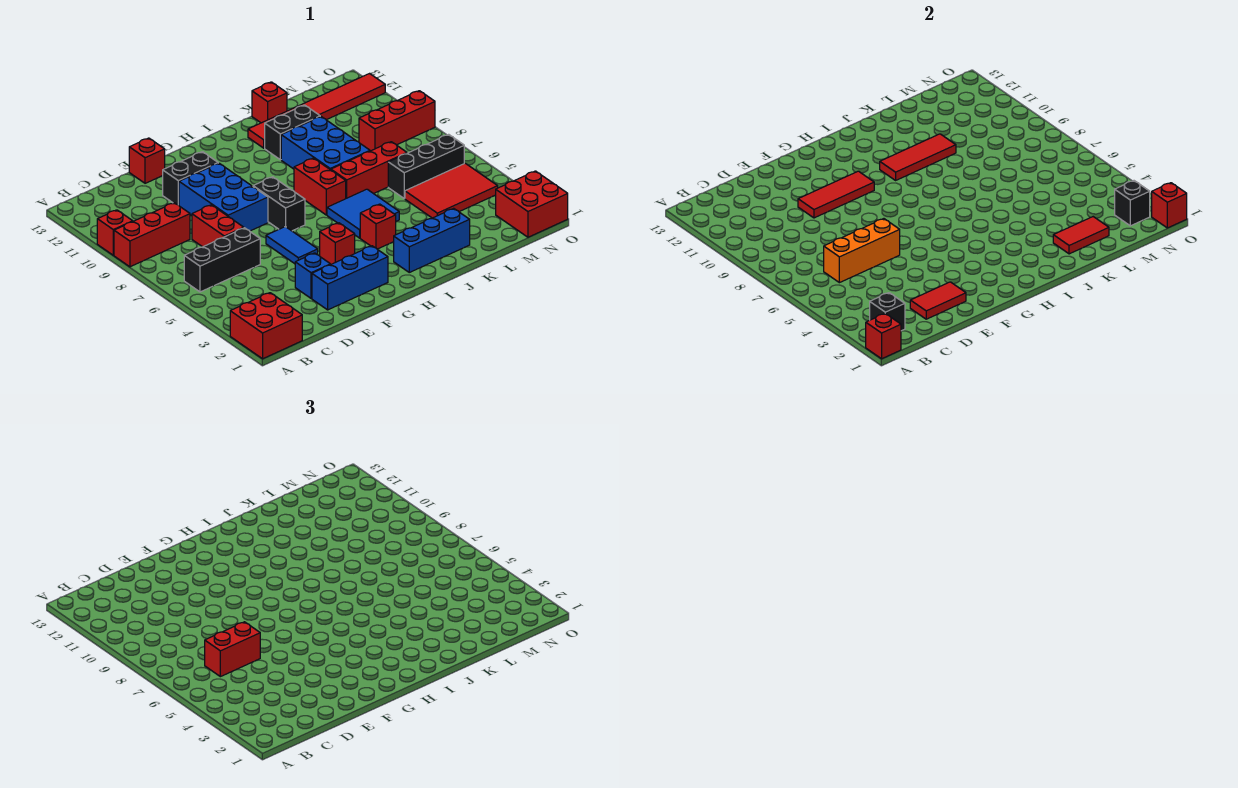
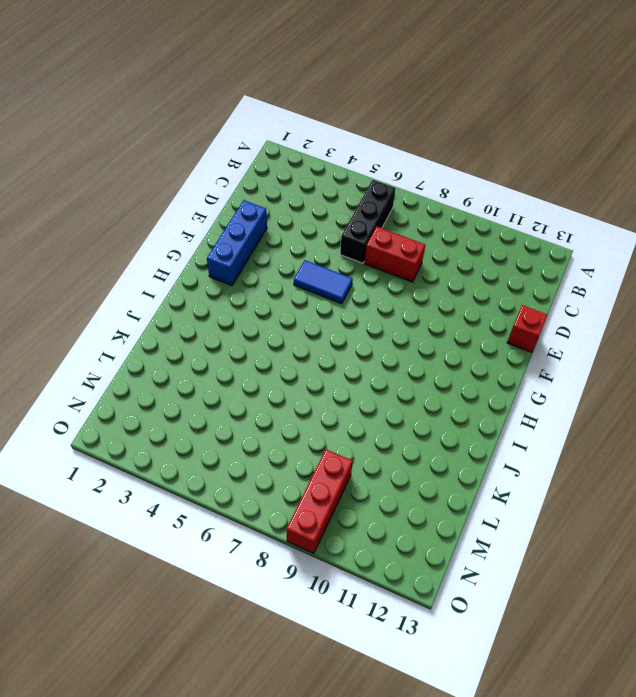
none -> red 2x2 brick [230,293,302,359]
none -> red 1x3 brick [114,203,190,267]
none -> red 1x1 brick [97,210,133,255]
none -> blue 1x1 brick [295,253,330,298]

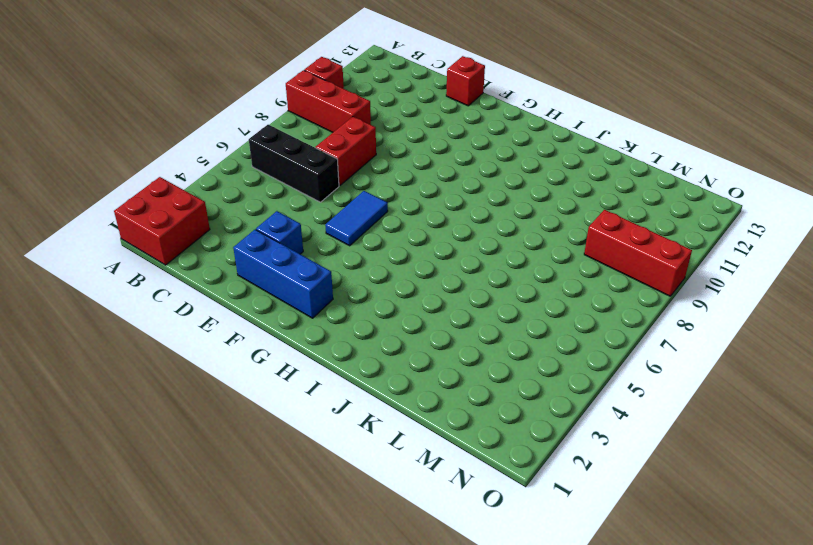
none -> blue 2x3 brick [179,163,268,231]
none -> black 1x2 brick [163,152,218,205]
none -> red 1x1 brick [320,223,355,265]
none -> black 1x2 brick [253,177,305,231]

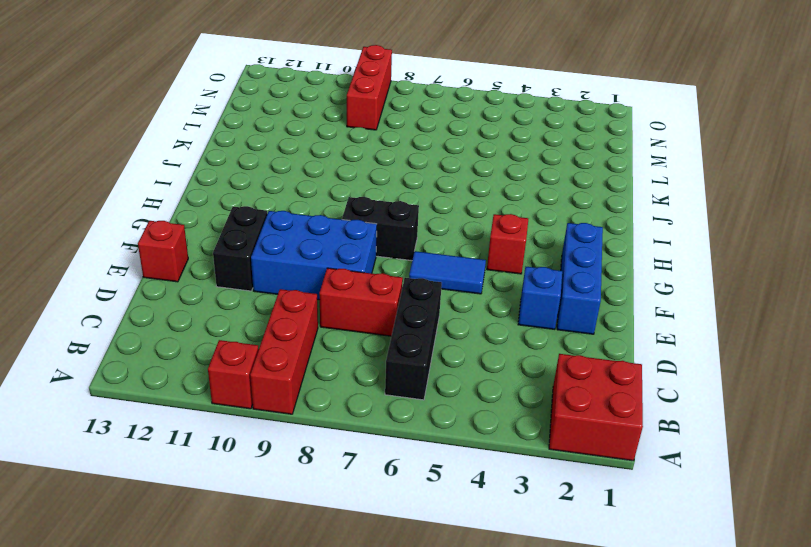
none -> blue 1x3 brick [394,208,470,272]
none -> red 1x1 brick [360,204,396,249]
none -> blue 2x2 tile [327,189,399,238]
none -> red 1x2 brick [294,158,346,215]

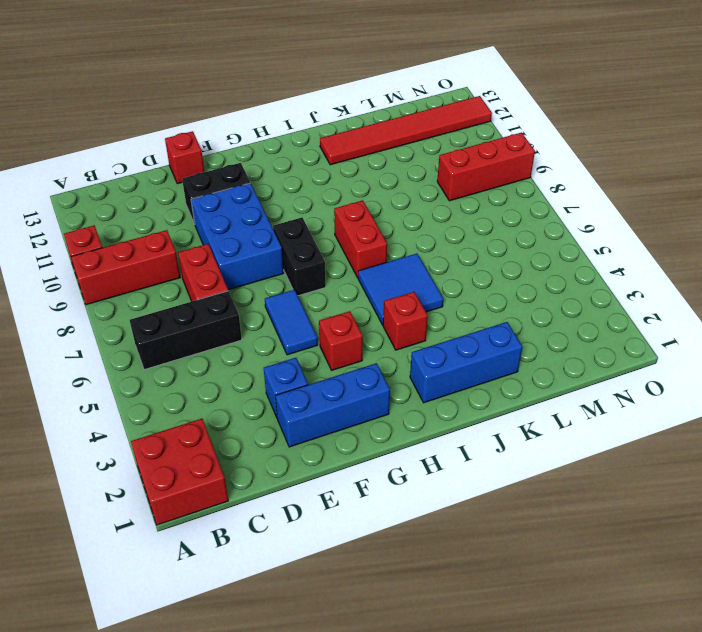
none -> red 1x3 brick [331,142,407,198]
none -> blue 2x3 brick [281,116,370,170]
none -> black 1x2 brick [265,105,320,160]
none -> red 1x1 brick [252,82,287,123]

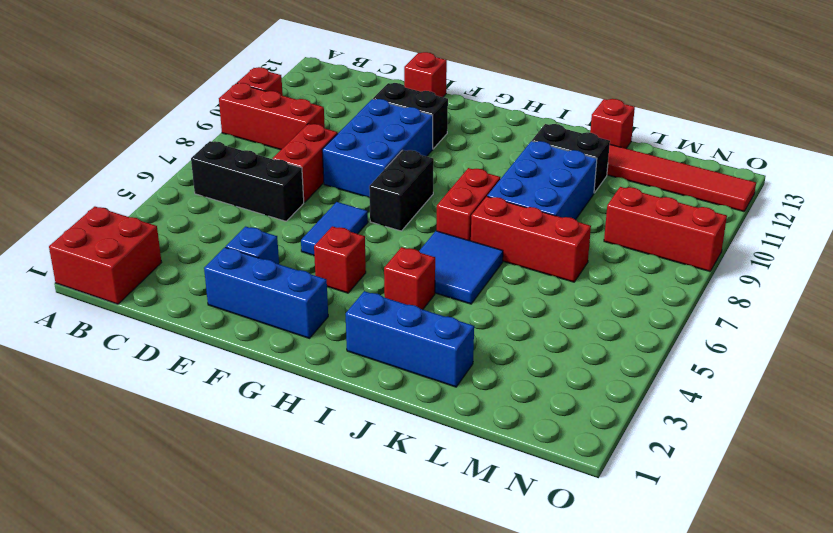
none -> red 2x3 tile [405,163,498,218]
none -> black 1x3 brick [388,134,464,198]
none -> red 2x2 brick [496,171,568,237]
none -> red 1x1 brick [866,313,901,359]

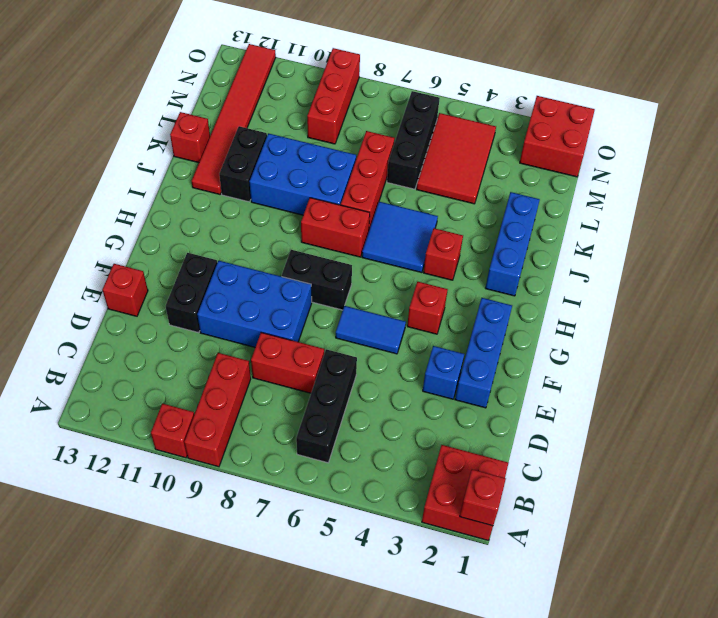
none -> black 1x1 brick [870,293,905,331]
none -> orange 1x3 brick [824,219,900,283]
none -> red 1x2 tile [910,282,966,319]
none -> red 1x3 tile [798,171,874,218]

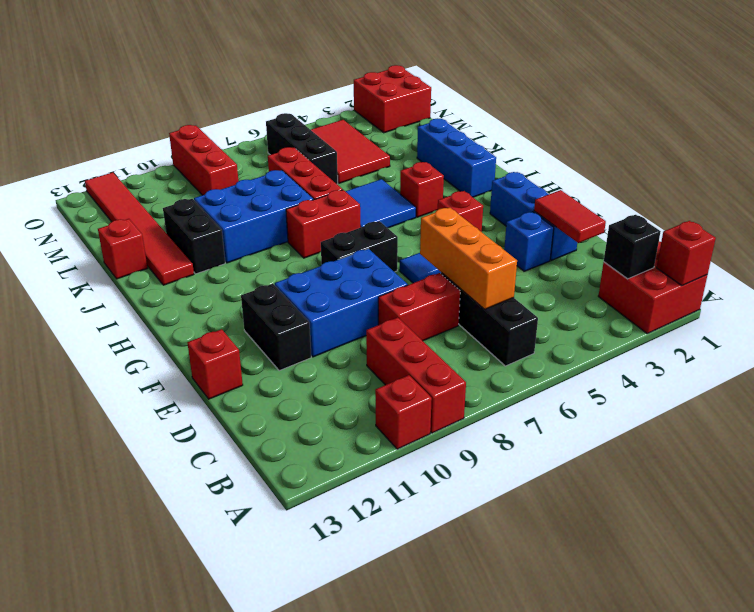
none -> red 1x3 tile [798,171,874,218]
none -> red 1x3 tile [880,134,956,180]
none -> red 1x2 tile [1053,217,1109,254]
none -> black 1x1 brick [1115,181,1150,226]

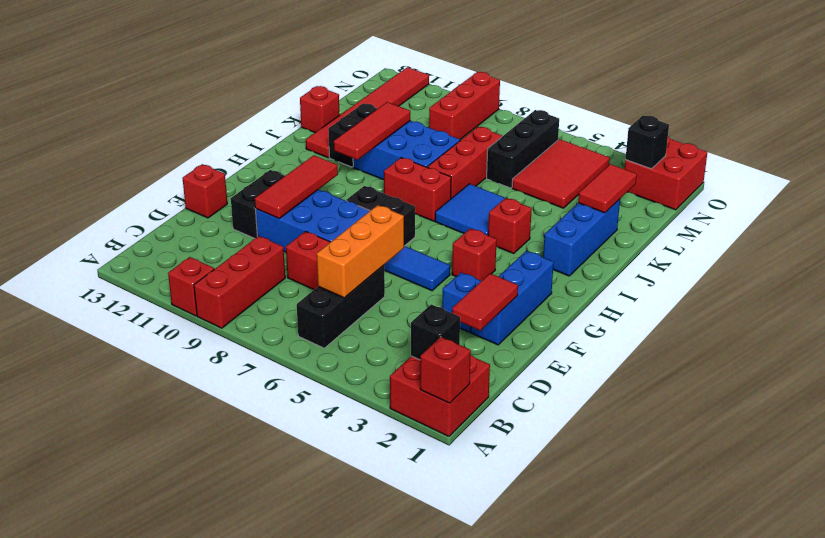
none -> red 1x1 brick [1152,183,1187,228]
none -> red 1x2 brick [205,622,260,677]

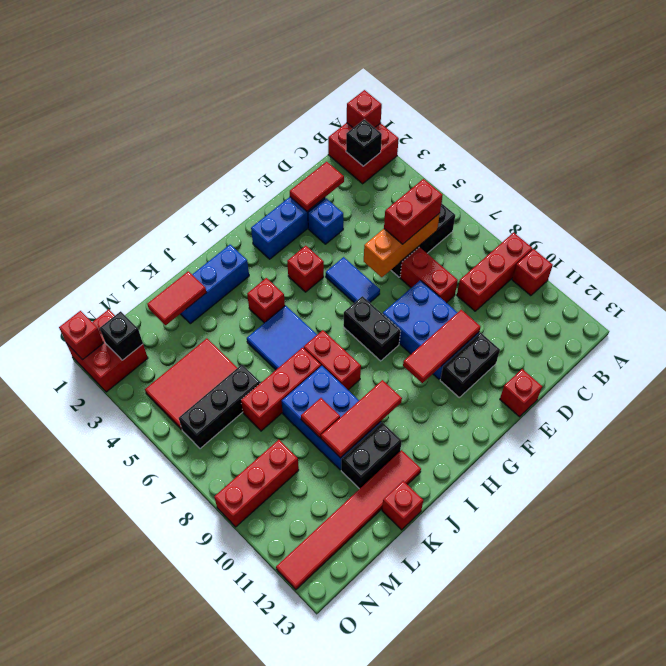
red 1x1 tile [301,398,340,438] -> none

